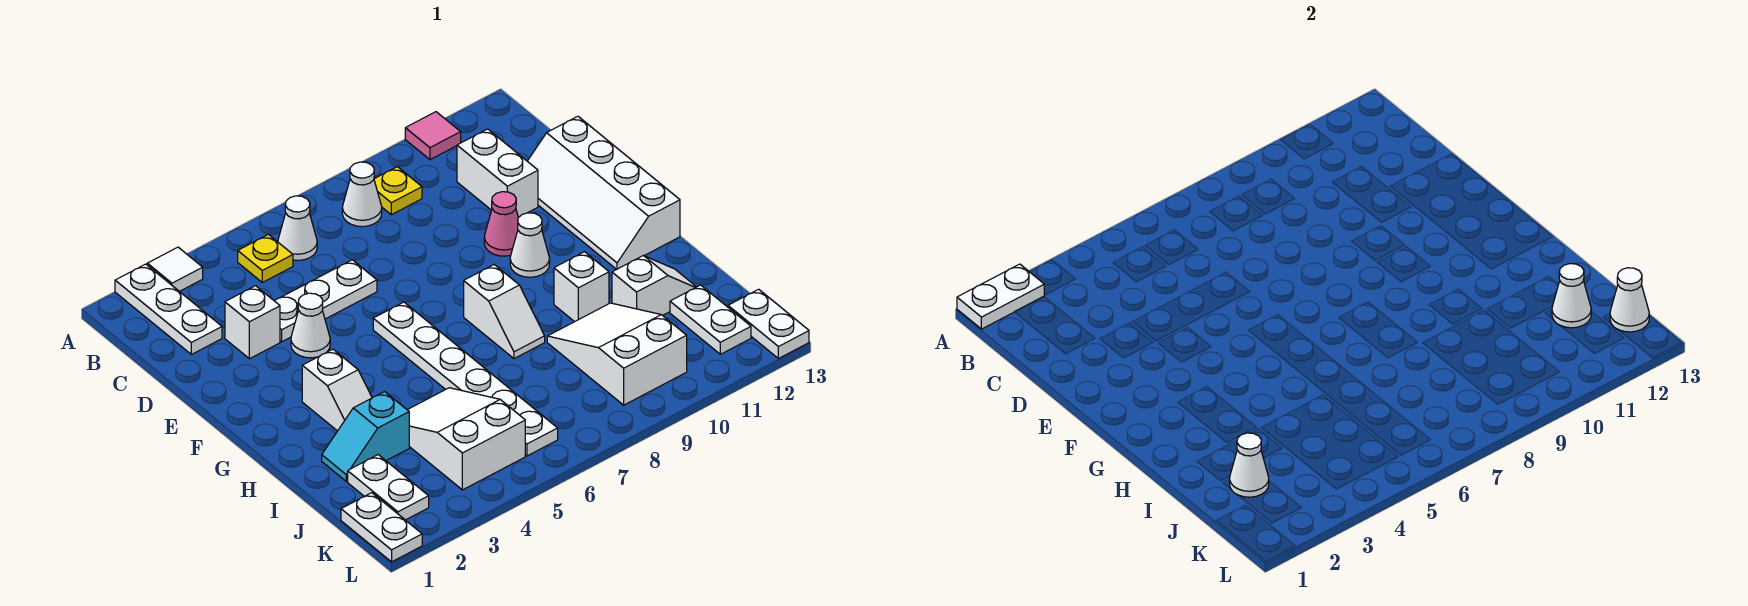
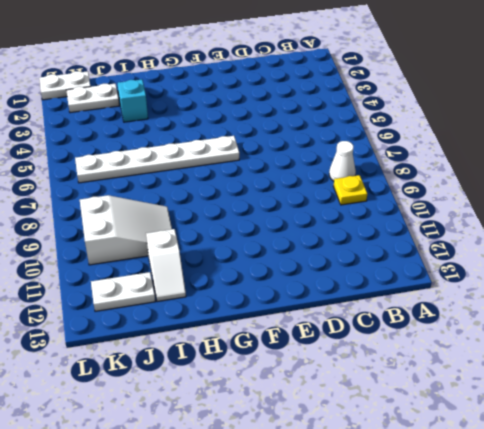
none -> white 1x3 plate [115,264,222,354]
none -> white 1x1 tile [147,247,203,291]
none -> pink 1x1 tile [405,112,461,160]
none -> yellow 1x1 plate [238,234,293,282]

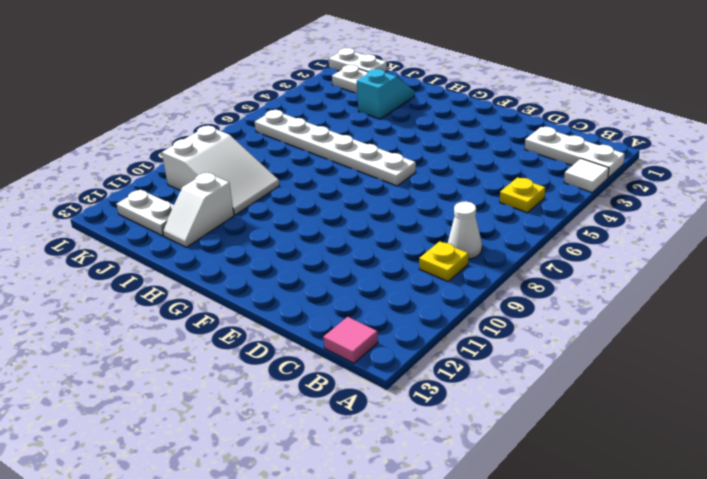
pink 1x1 tile [323,317,378,363] -> pink 1x1 tile moved to [405,112,461,160]
none -> white 1x1 cone [278,196,317,260]
none -> white 1x2 brick [457,129,538,218]
none -> white 1x1 brick [225,286,280,359]
none -> white 1x3 plate [275,260,377,342]

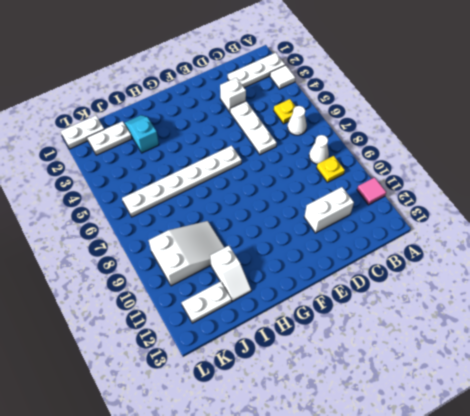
none -> white 2x4 slope [527,116,680,269]
none -> white 1x1 cone [291,293,330,358]
none -> pink 1x1 cone [484,192,518,256]
none -> white 1x1 cone [510,213,550,277]

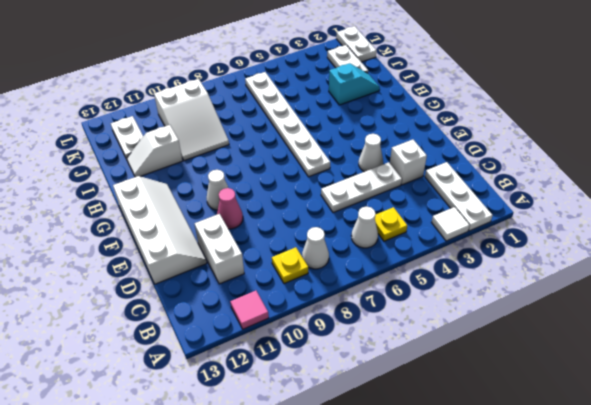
none -> white 1x2 slope [302,349,372,431]
none -> white 1x2 slope [464,265,545,359]
none -> white 1x1 brick [554,252,609,322]
none -> white 2x3 slope [408,388,525,490]

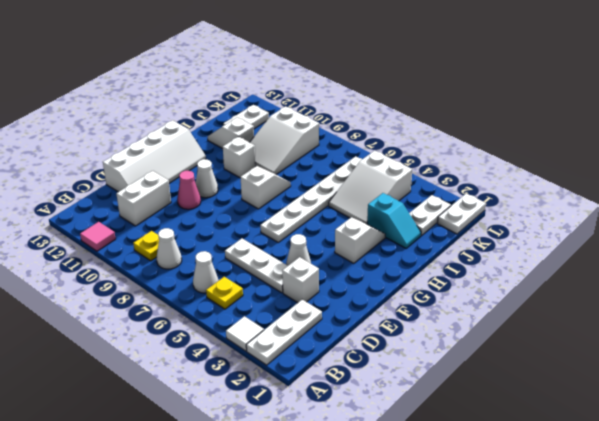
none -> white 1x2 plate [728,289,809,359]
none -> white 1x2 plate [957,264,1045,329]
none -> white 1x1 cone [1230,433,1269,497]
none -> white 1x1 cone [1552,264,1591,328]

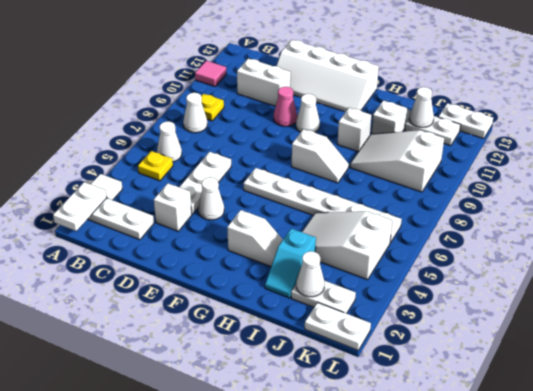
none -> white 1x1 cone [1610,268,1649,332]

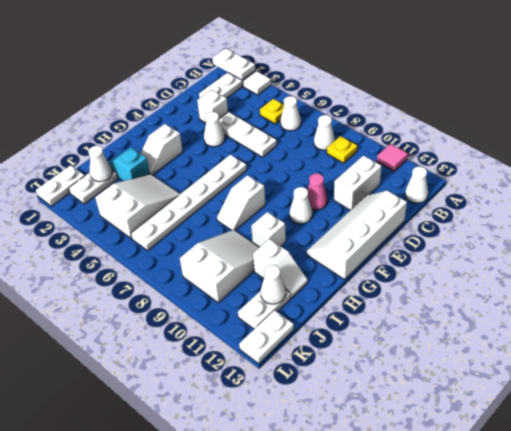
white 1x1 cone [405,167,428,203] -> white 1x1 cone moved to [1610,268,1649,332]

